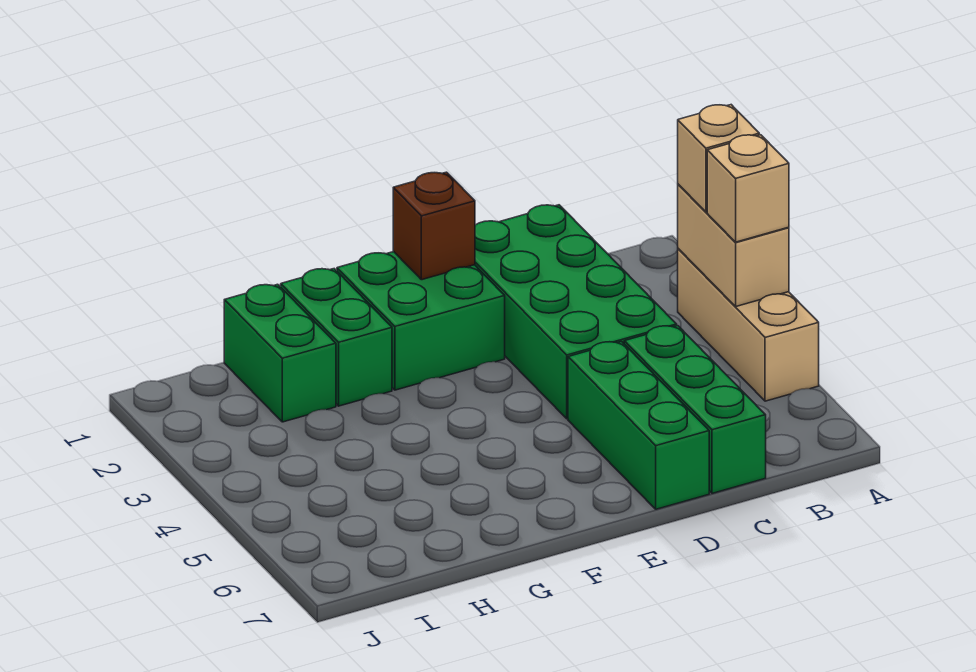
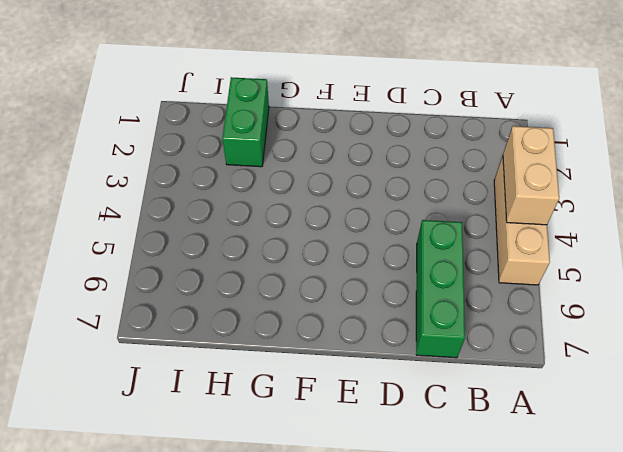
none -> green 2x4 brick [475,205,677,419]
none -> green 1x3 brick [568,342,709,509]

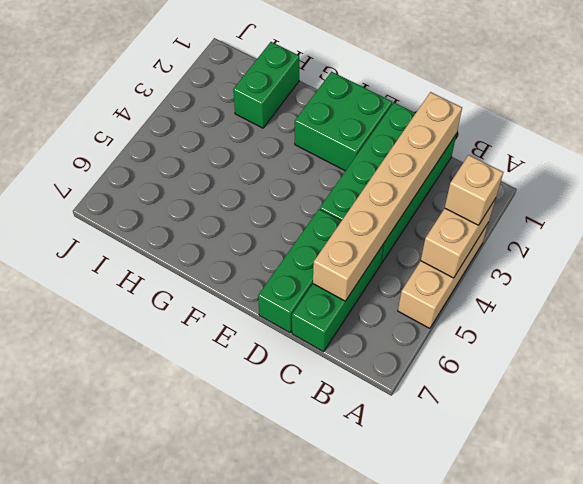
tan 1x6 brick [313,92,462,301] -> none
none -> green 1x2 brick [281,269,392,406]
none -> brown 1x1 brick [393,172,475,280]

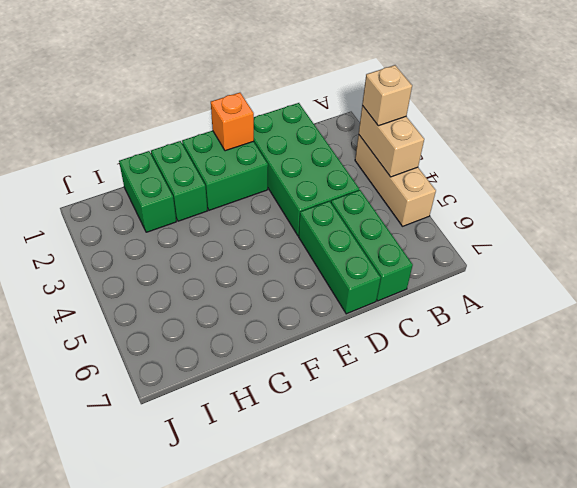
orange 1x1 brick [211,93,254,151] -> brown 1x1 brick [393,172,475,280]
none -> tan 1x1 brick [707,135,789,242]

